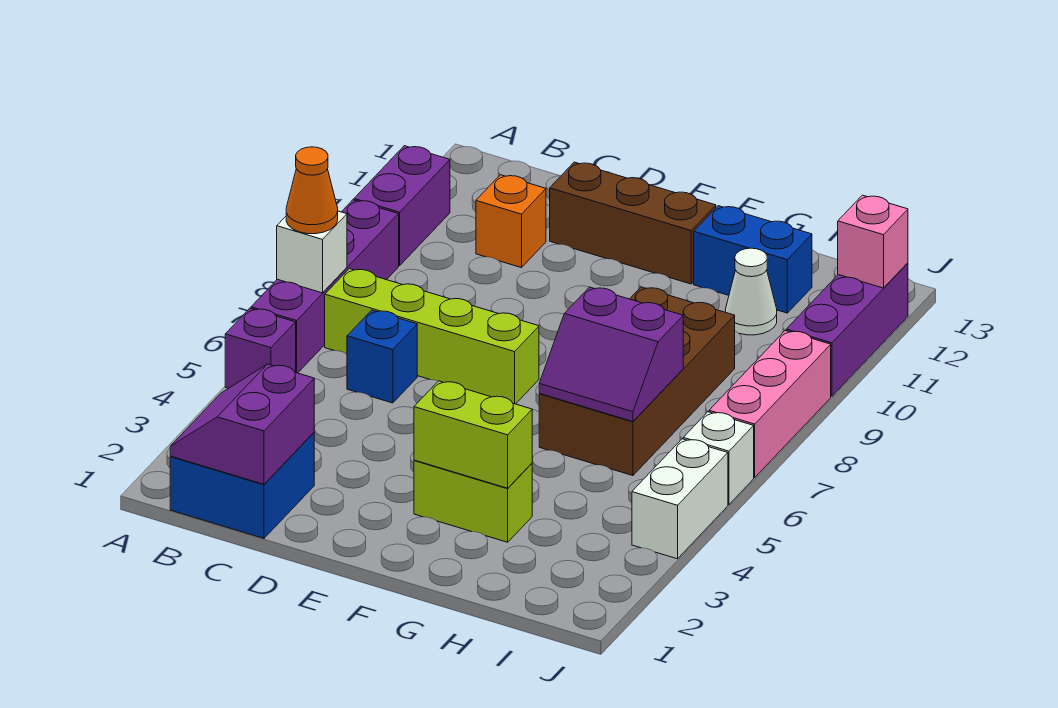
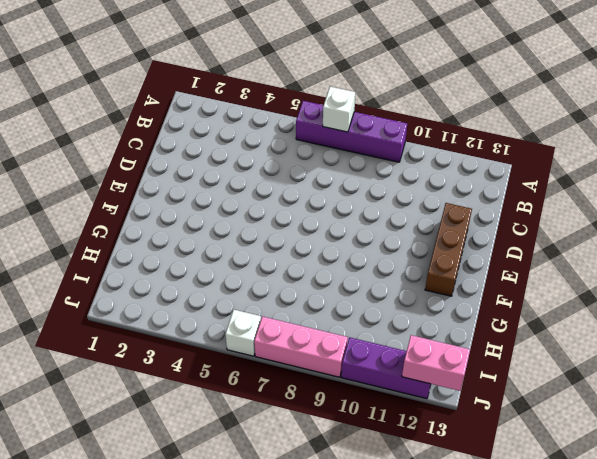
pink 1x2 brick [402,335,470,391] -> pink 1x1 brick [838,195,908,288]
none -> purple 1x1 brick [225,308,296,388]
none -> purple 1x2 brick [354,146,450,266]
none -> blue 2x2 brick [170,433,314,538]

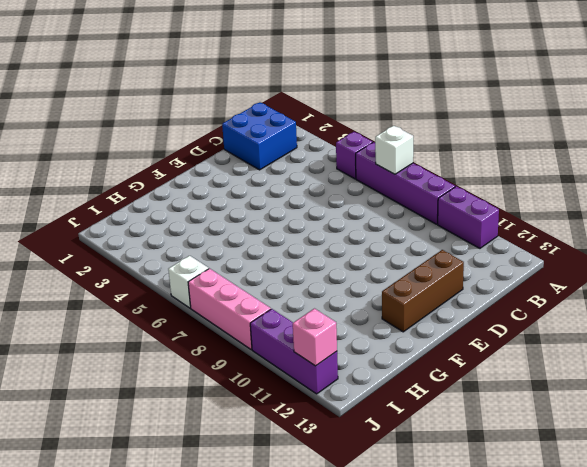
none -> lime 1x4 brick [325,269,539,404]
none -> blue 1x1 brick [347,310,417,403]
none -> orange 1x1 brick [476,175,546,268]

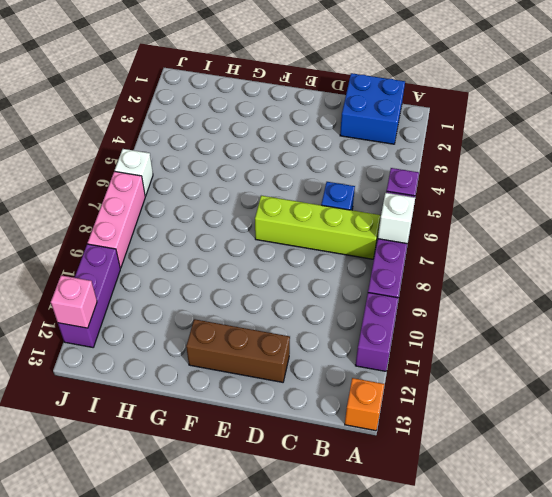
orange 1x1 brick [345,378,384,431] -> orange 1x1 brick moved to [476,175,546,268]
none -> lime 1x2 brick [414,460,532,542]
none -> brown 2x4 brick [539,287,735,476]
none -> blue 1x2 brick [694,206,812,313]

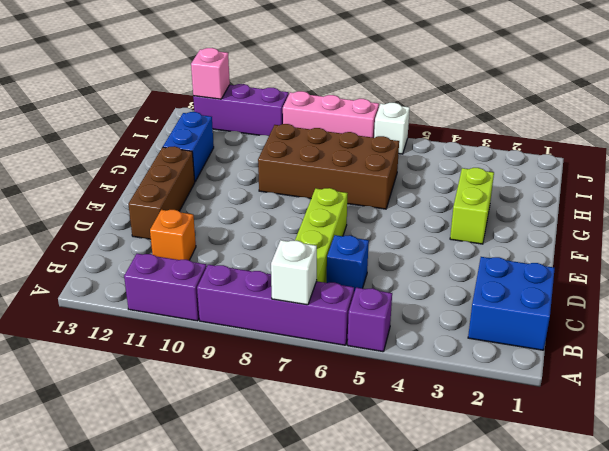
none -> white 1x1 cone [725,248,777,335]
none -> white 1x2 brick [632,439,728,559]
none -> purple 2x2 slope [170,364,314,484]

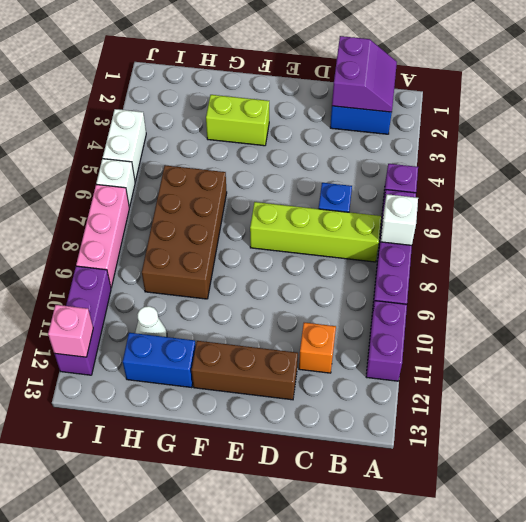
none -> lime 1x2 brick [414,381,532,488]
none -> purple 2x2 slope [539,287,683,422]
none -> orange 1x1 cone [286,147,338,234]

